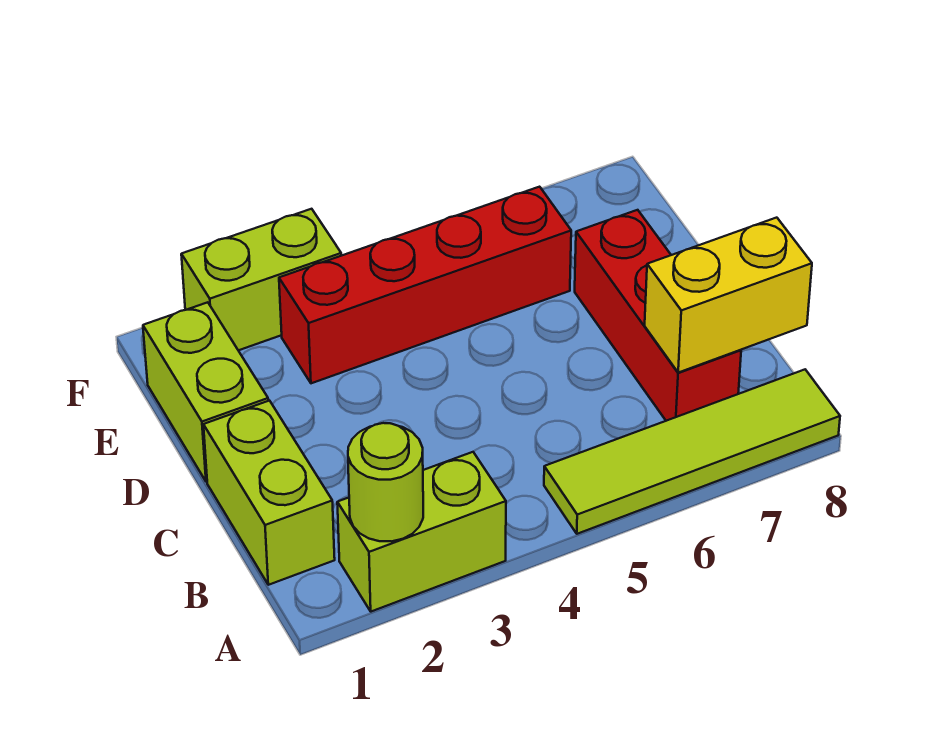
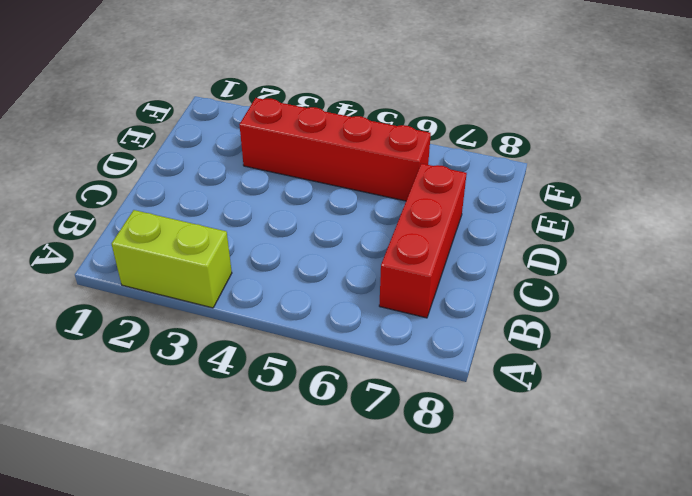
none -> lime 1x4 tile [544,370,840,534]
none -> lime 1x2 brick [203,401,335,585]

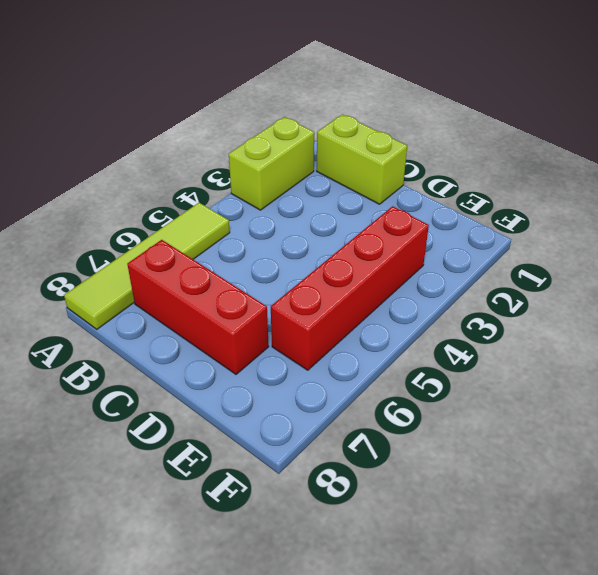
none -> lime 1x2 brick [143,302,268,482]
none -> lime 1x2 brick [181,209,341,350]

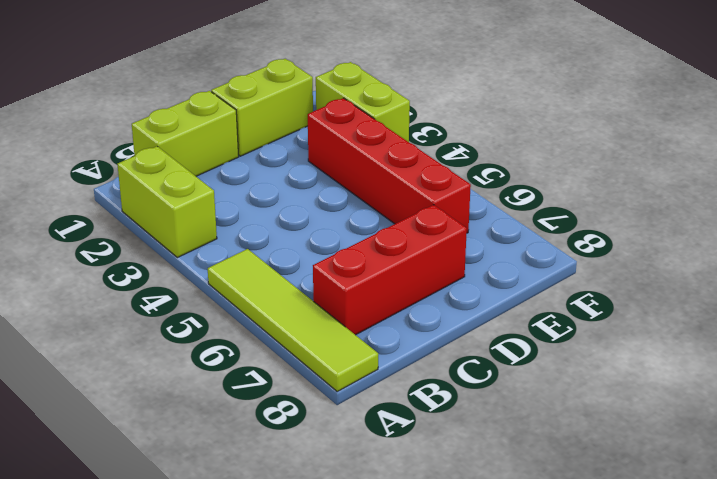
none -> lime 1x1 round brick [348,423,423,541]
none -> yellow 1x2 brick [645,218,812,373]

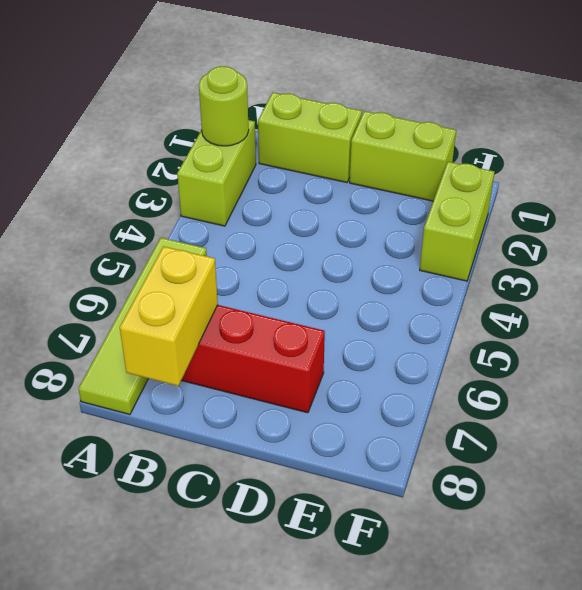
none -> red 1x4 brick [279,187,571,383]

